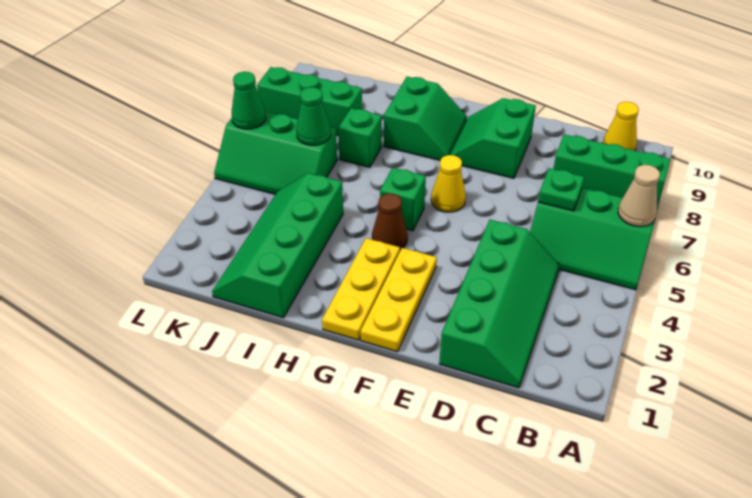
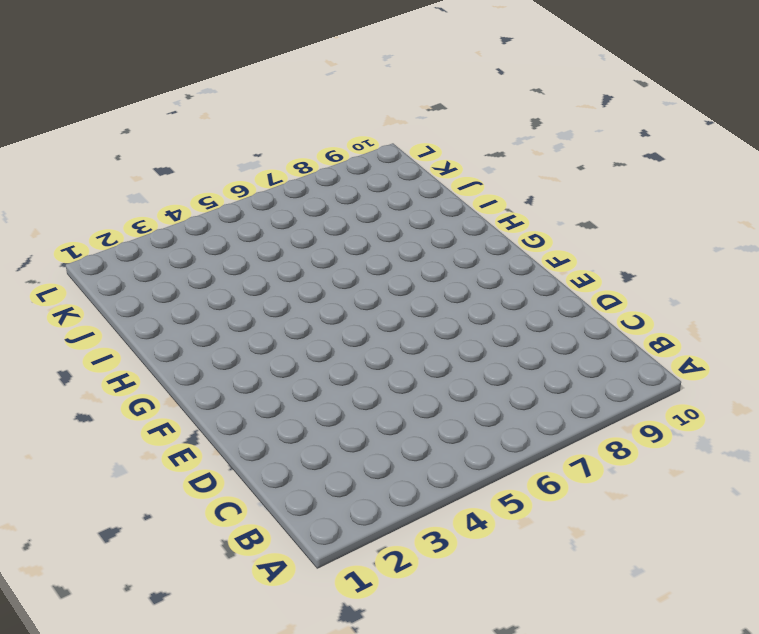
none -> green 2x3 slope [530,188,658,290]
none -> green 1x3 brick [553,135,670,206]
none -> yellow 1x1 cone [603,102,639,151]

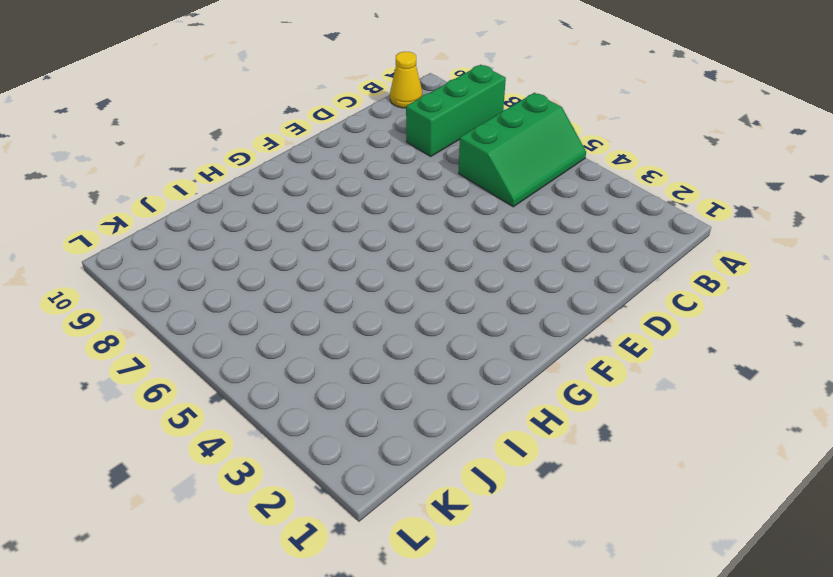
none -> green 2x4 slope [439,220,559,388]
none -> green 2x2 slope [450,98,536,178]
none -> yellow 1x3 plate [361,248,437,352]

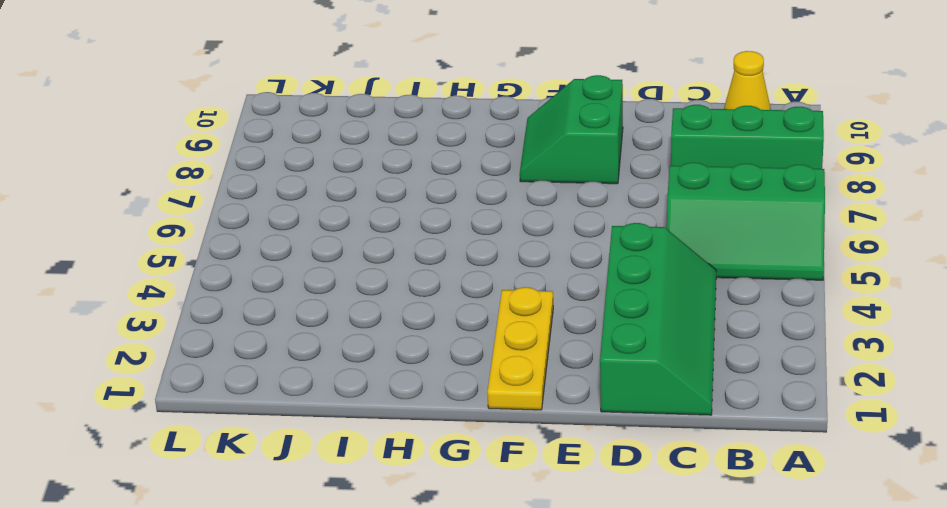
none -> yellow 1x1 cone [431,155,466,212]
none -> yellow 1x3 plate [322,238,400,340]
none -> brown 1x1 cone [372,194,408,250]

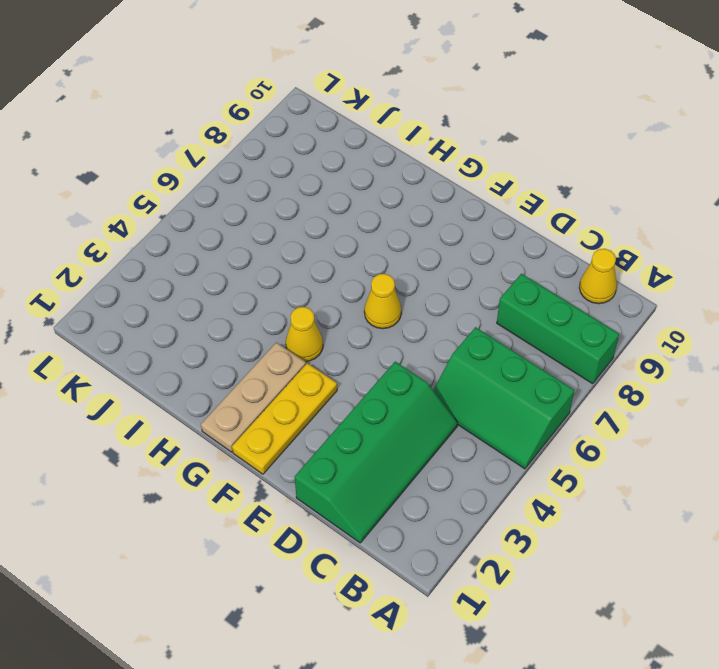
tan 1x3 plate [201,342,306,452] -> yellow 1x3 plate [322,238,400,340]
yellow 1x1 cone [286,307,323,362] -> brown 1x1 cone [372,194,408,250]
none -> green 2x2 slope [450,98,536,178]
none -> green 1x1 brick [380,168,426,231]
none -> green 2x2 slope [384,77,467,160]

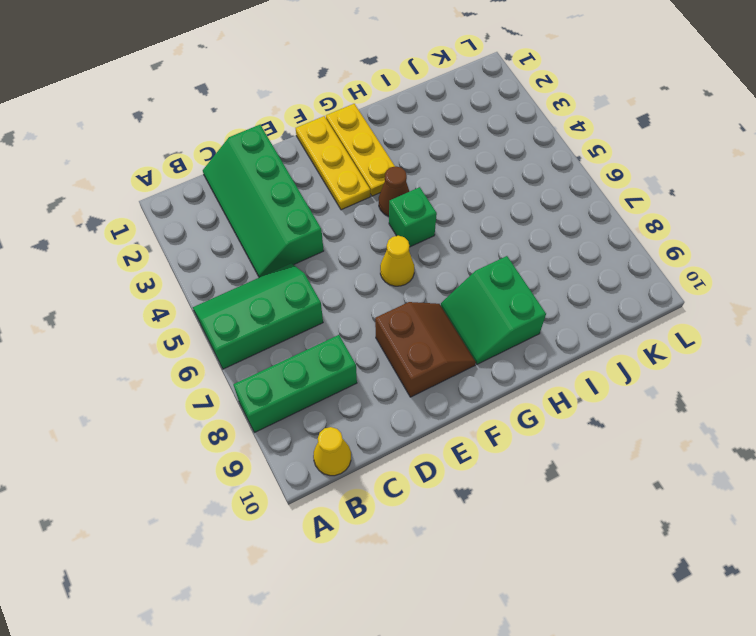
brown 2x2 slope [375,302,476,397] -> green 2x2 slope [450,98,536,178]
none -> green 2x4 slope [212,173,343,318]
none -> green 1x1 brick [338,108,382,167]
none -> green 2x3 slope [214,111,337,195]

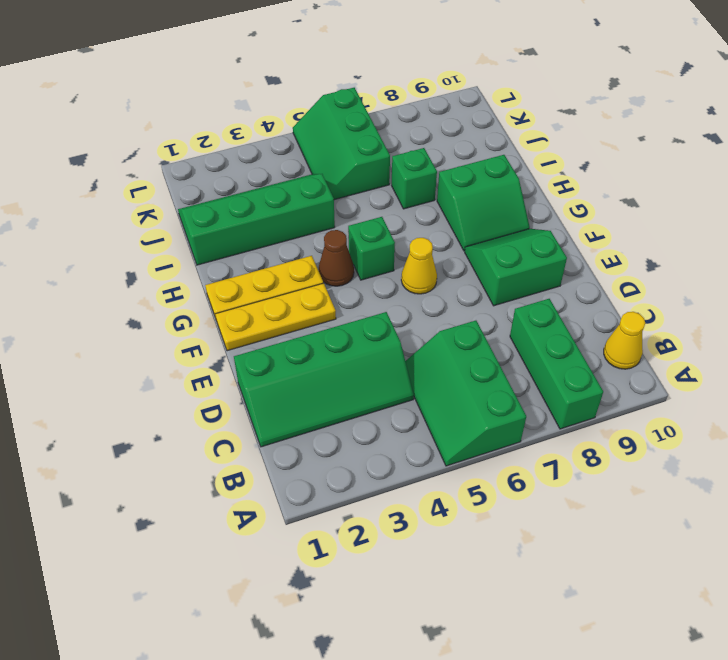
none -> green 1x3 brick [257,67,362,135]
none -> tan 1x1 cone [618,165,660,227]
none -> green 1x1 plate [538,168,584,211]

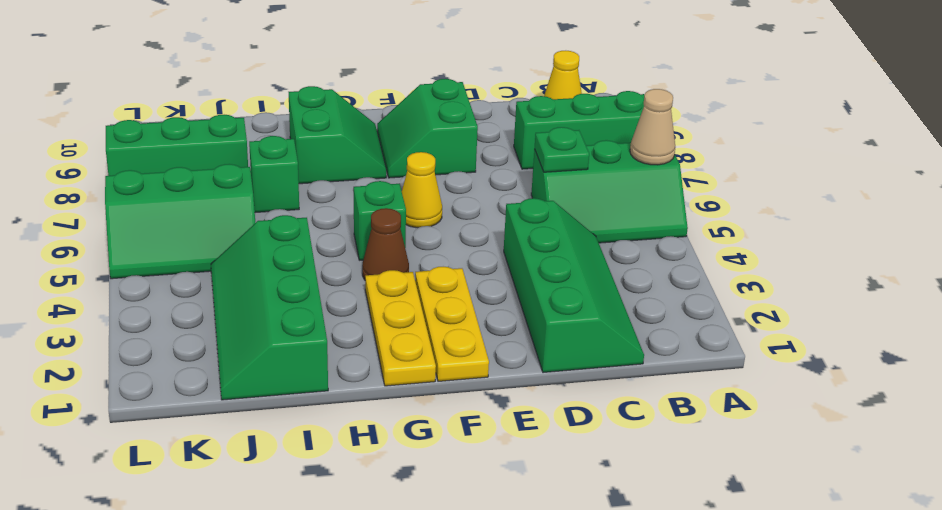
none -> green 1x1 cone [296,87,331,145]
none -> green 1x1 cone [231,72,266,129]

